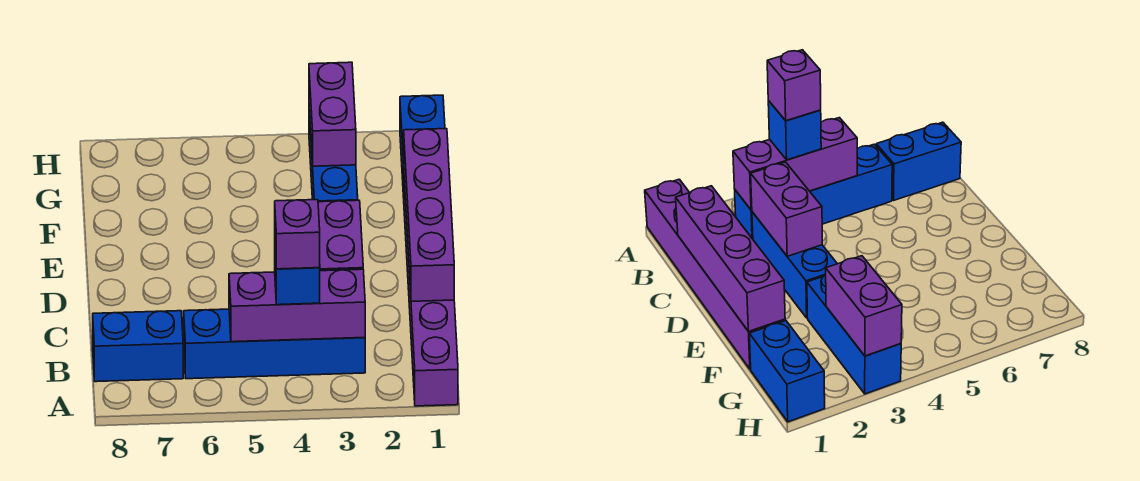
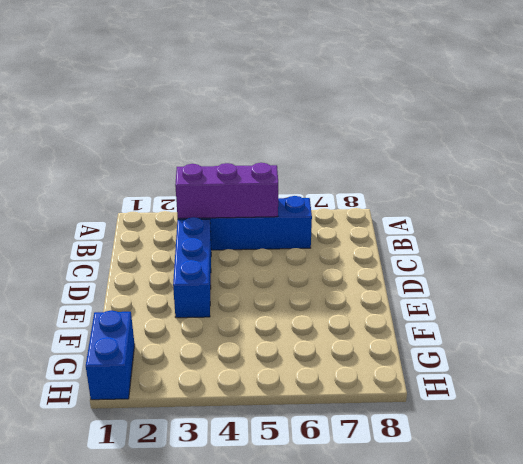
none -> purple 1x6 brick [404,181,458,406]
none -> blue 1x2 brick [93,311,183,382]
none -> blue 1x3 brick [309,110,358,202]

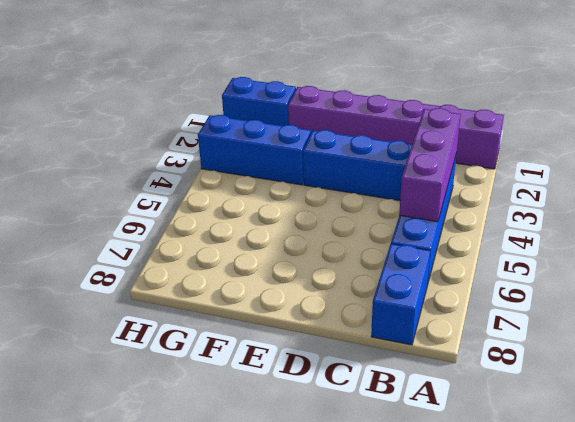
none -> purple 1x4 brick [404,129,454,301]
none -> purple 1x2 brick [318,200,363,271]
none -> purple 1x2 brick [309,62,356,166]

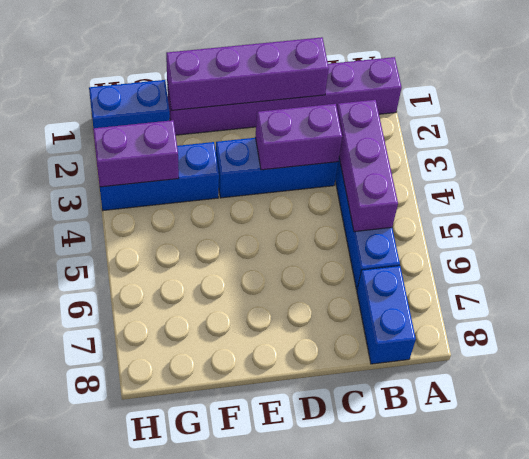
none -> blue 1x1 brick [275,252,320,305]
none -> purple 1x1 brick [275,200,320,269]

